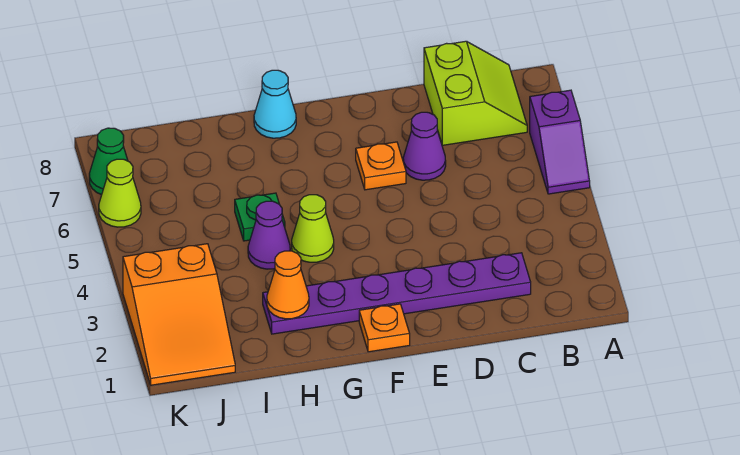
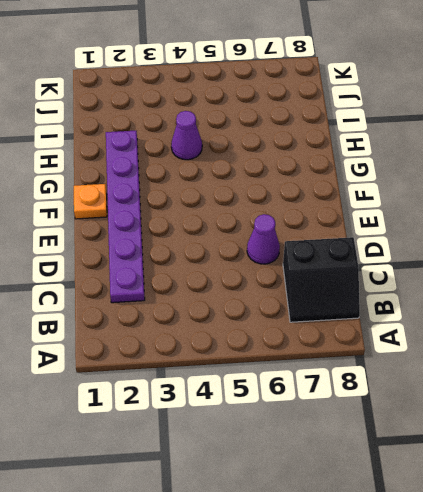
black 2x2 slope [283,237,360,322] -> lime 2x2 slope [424,41,527,145]
none -> purple 1x2 slope [530,90,590,194]
none -> orange 1x1 plate [356,142,406,190]
none -> lime 1x1 cone [292,195,334,262]

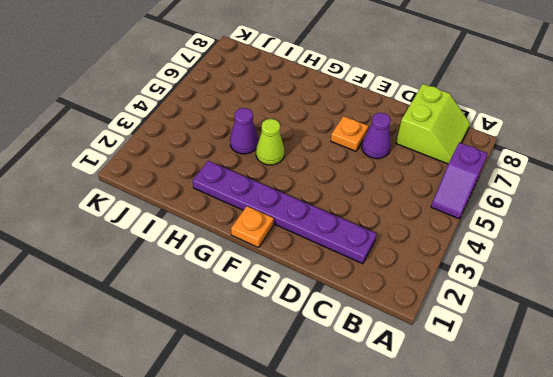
none -> cyan 1x1 cone [254,70,296,138]
none -> green 1x1 plate [235,193,285,241]
none -> orange 2x3 slope [123,244,235,385]

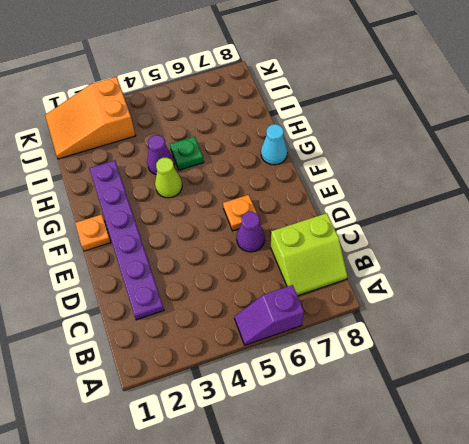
none -> lime 1x1 cone [99,159,141,227]
none -> green 1x1 cone [89,128,128,195]
none -> orange 1x1 cone [267,251,309,319]

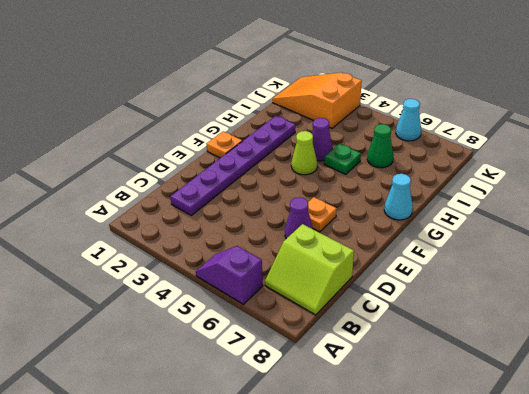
green 1x1 cone [367,124,393,168] -> green 1x1 cone moved to [89,128,128,195]
cyan 1x1 cone [396,99,421,141] -> lime 1x1 cone [99,159,141,227]
none -> orange 1x1 cone [267,251,309,319]

